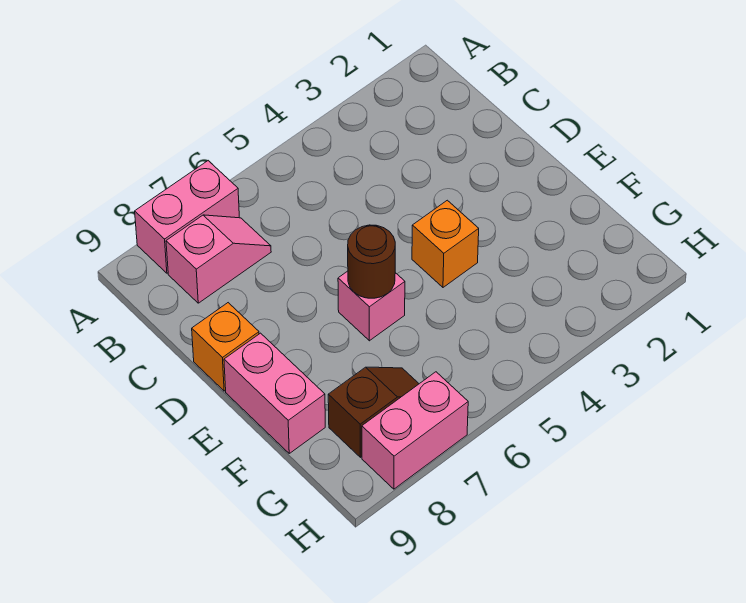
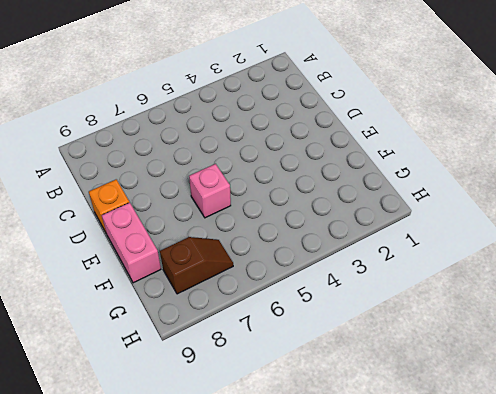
none -> pink 1x2 brick [135,161,239,273]
none -> pink 1x2 slope [166,215,271,303]

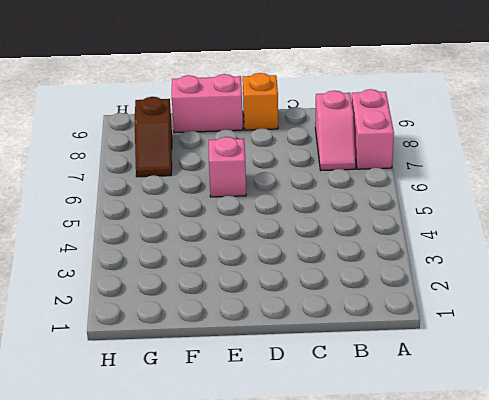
none -> orange 1x1 brick [412,200,479,287]
none -> pink 1x2 brick [362,372,468,489]

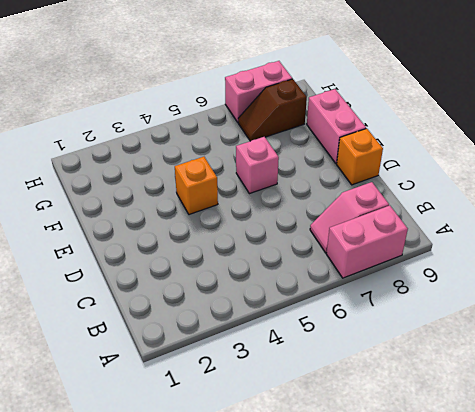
none -> brown 1x1 round brick [348,225,395,298]

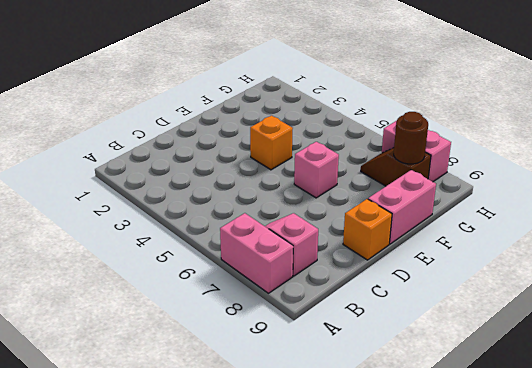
brown 1x1 round brick [394,112,428,164] -> brown 1x1 round brick moved to [348,225,395,298]

